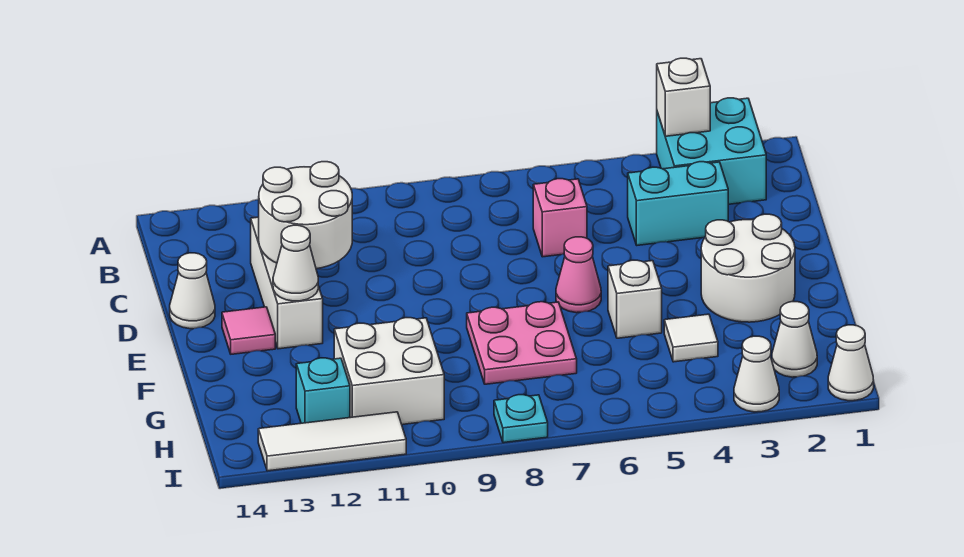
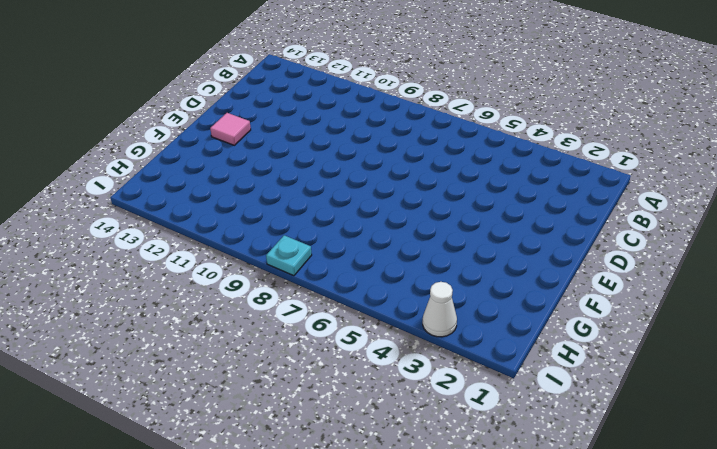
none -> cyan 2x2 brick [657,98,766,204]
none -> cyan 1x2 brick [628,162,728,245]
none -> pink 1x1 brick [533,179,587,257]

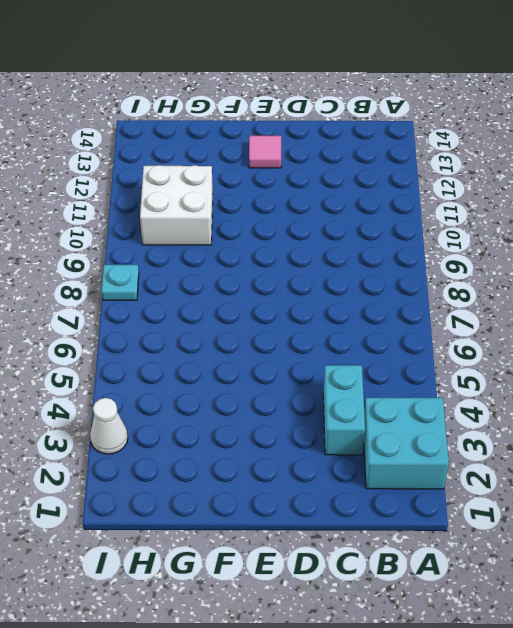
none -> pink 1x1 brick [533,179,587,257]
none -> white 1x3 brick [251,217,323,349]
none -> white 1x1 cone [170,253,215,329]

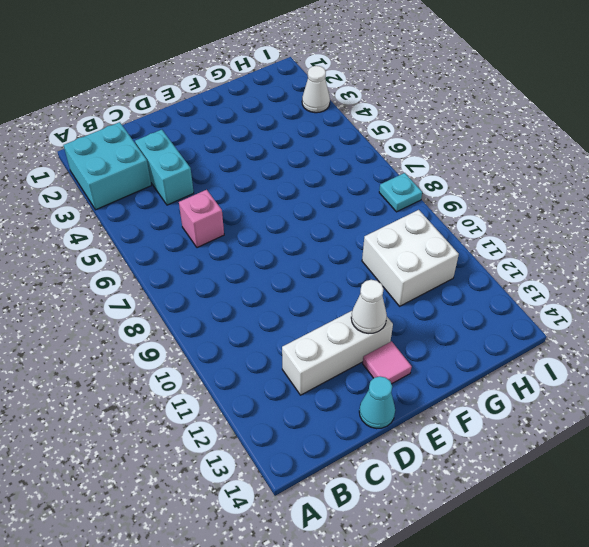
cyan 1x1 cone [359,376,395,429] -> white 1x1 cone [170,253,215,329]
none -> white 2x2 round brick [701,214,795,322]
none -> pink 1x1 cone [556,237,601,313]
none -> white 1x1 brick [608,260,662,338]

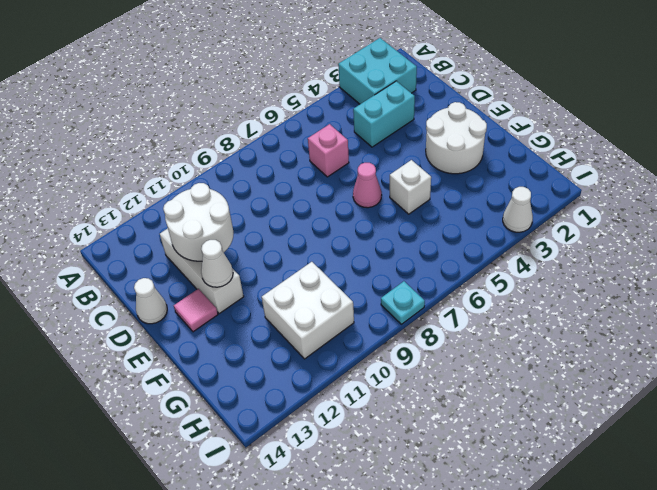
none -> pink 2x2 plate [467,302,577,384]
none -> white 1x1 tile [664,314,718,362]
none -> white 1x1 cone [772,302,817,377]

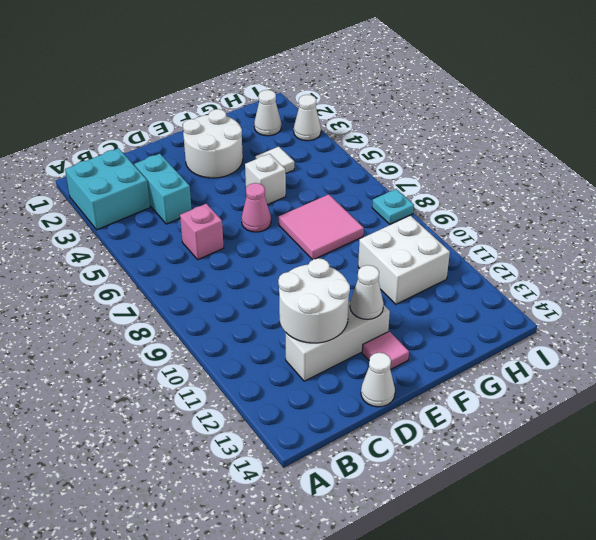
pink 2x2 tile [279,194,364,260] -> pink 2x2 plate [467,302,577,384]
none -> cyan 1x1 brick [296,358,350,423]
none -> white 1x1 cone [828,325,874,401]
none -> white 1x3 tile [258,412,406,471]

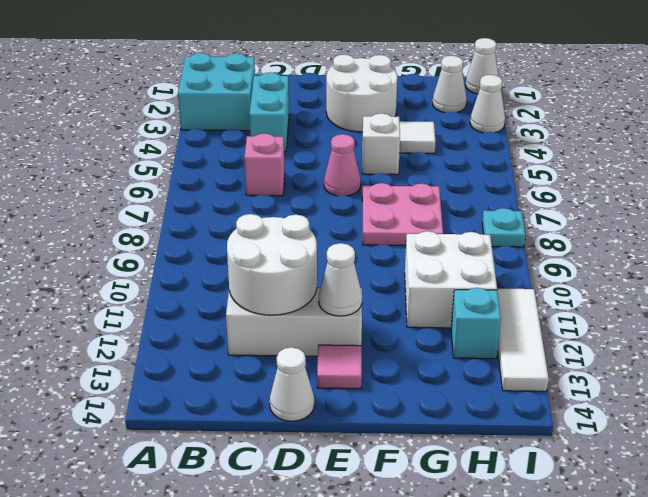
none -> white 1x1 brick [657,58,710,136]

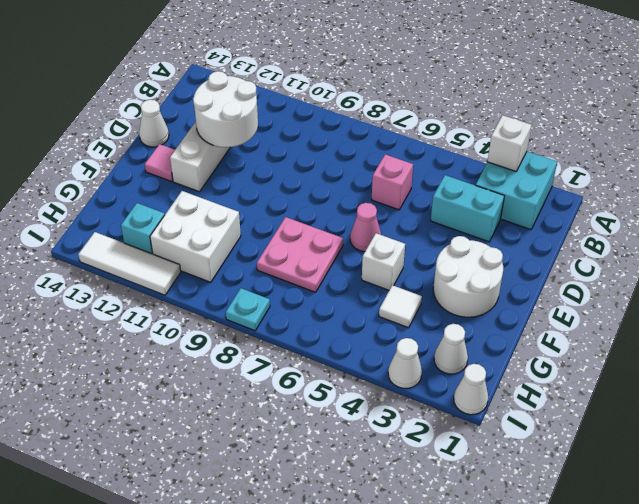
none -> white 1x1 cone [273,225,318,301]

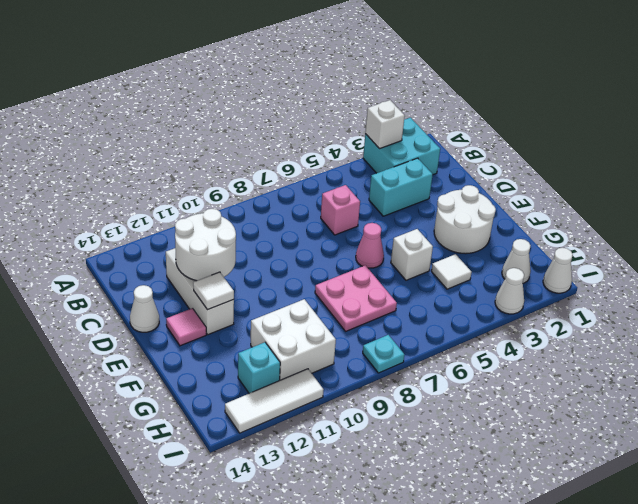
white 1x1 tile [193,272,234,310] -> white 1x1 cone [273,225,318,301]

